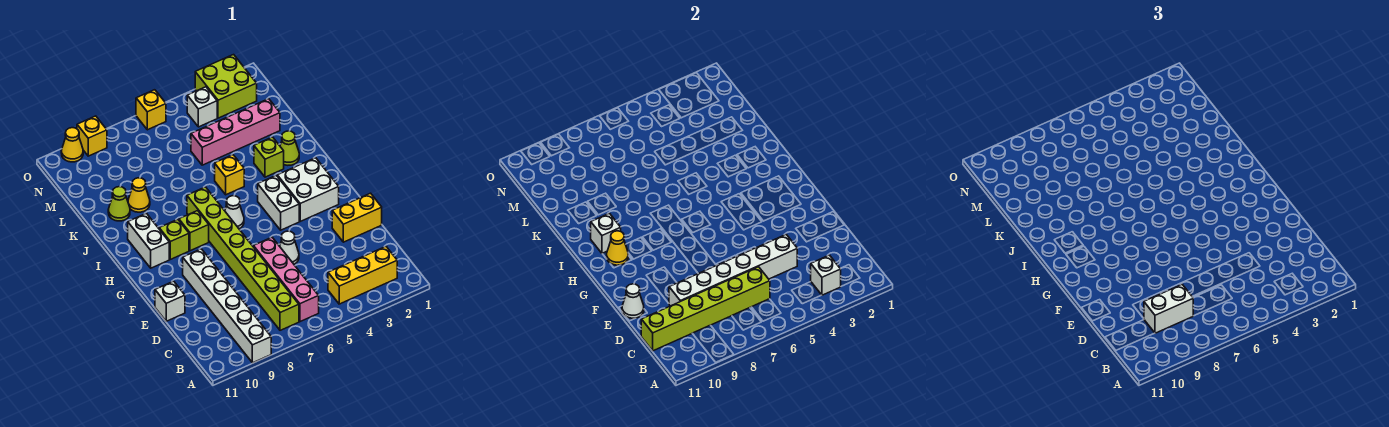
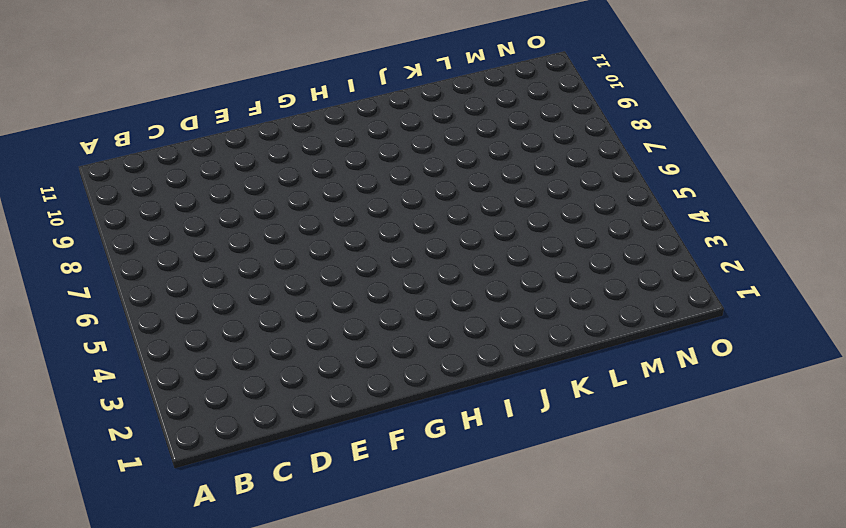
none -> white 1x6 brick [183,249,271,363]
none -> yellow 1x3 brick [328,247,397,304]
none -> pink 1x4 brick [253,237,319,322]
none -> lime 1x8 brick [187,187,299,330]

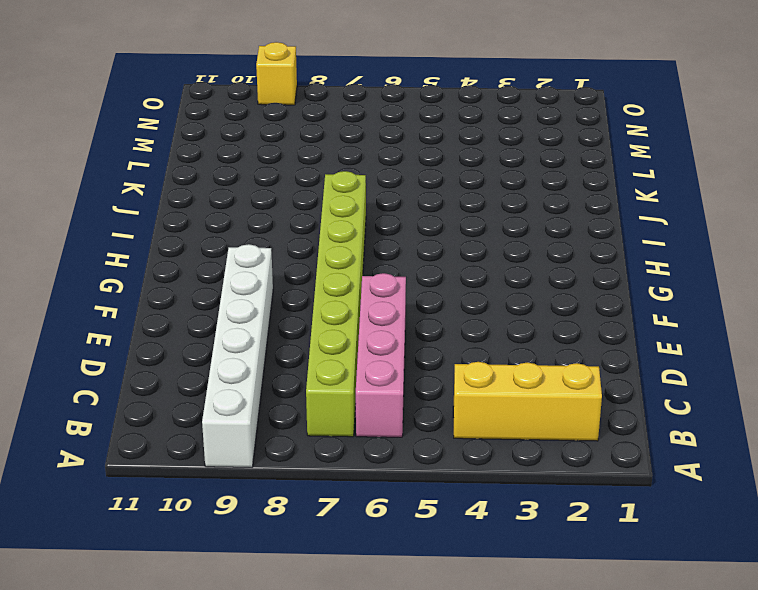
none -> yellow 1x2 brick [332,193,382,242]
none -> white 1x1 cone [280,231,299,264]
none -> white 1x1 brick [155,281,185,321]
none -> white 2x2 brick [277,158,339,221]

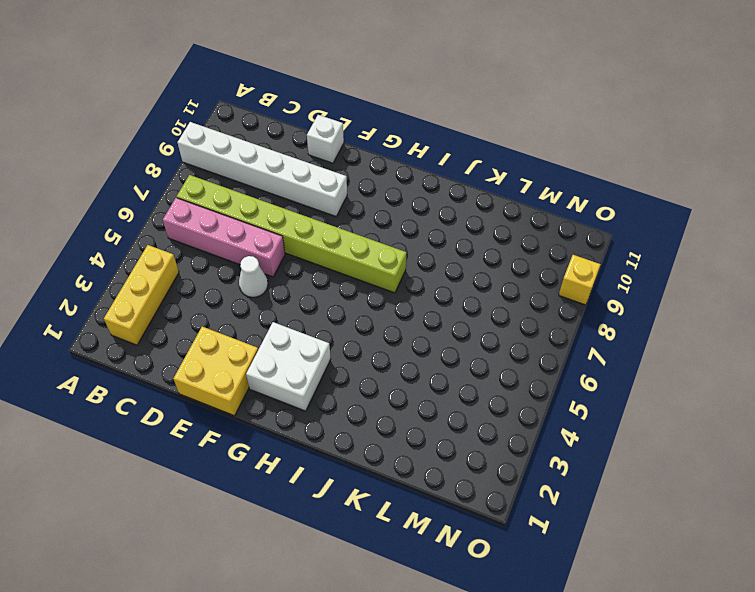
yellow 2x2 brick [174,327,258,416] -> yellow 1x2 brick [332,193,382,242]
none -> white 1x2 brick [258,175,299,230]
none -> white 1x1 cone [225,196,244,229]
none -> lime 1x1 brick [179,211,209,251]
none -> lime 1x1 brick [159,219,189,259]

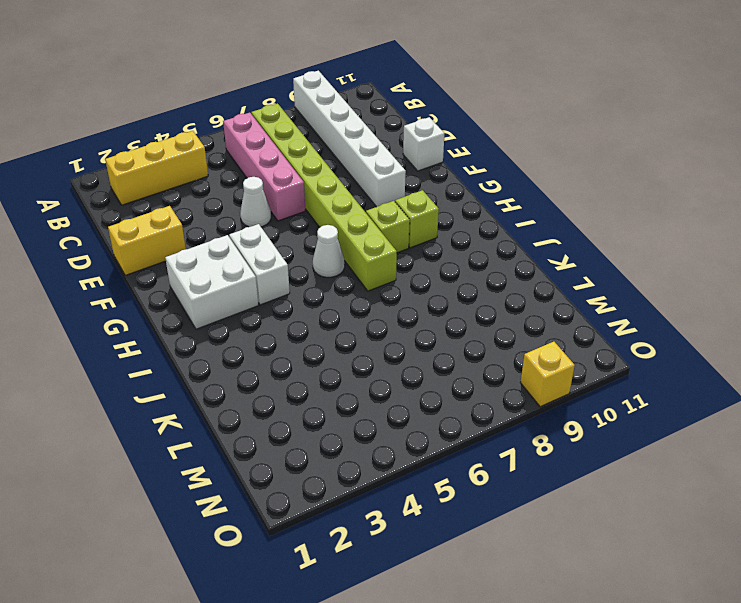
none -> white 1x2 brick [128,213,169,268]
none -> lime 1x1 cone [280,131,299,165]
none -> lime 1x1 brick [254,137,284,177]
none -> yellow 1x1 brick [215,155,244,195]

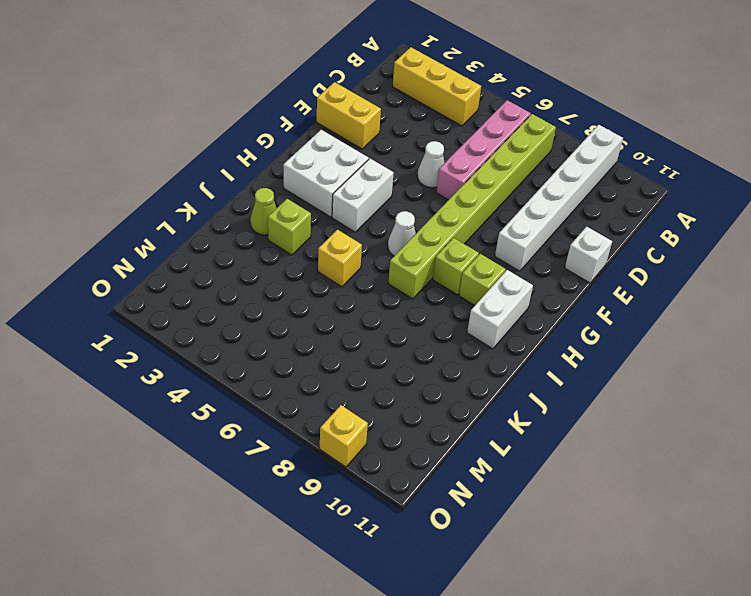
none -> yellow 1x1 cone [128,178,150,212]
none -> lime 1x1 cone [108,187,130,221]
none -> pink 1x4 brick [191,99,280,165]
none -> lime 2x2 brick [195,55,257,118]

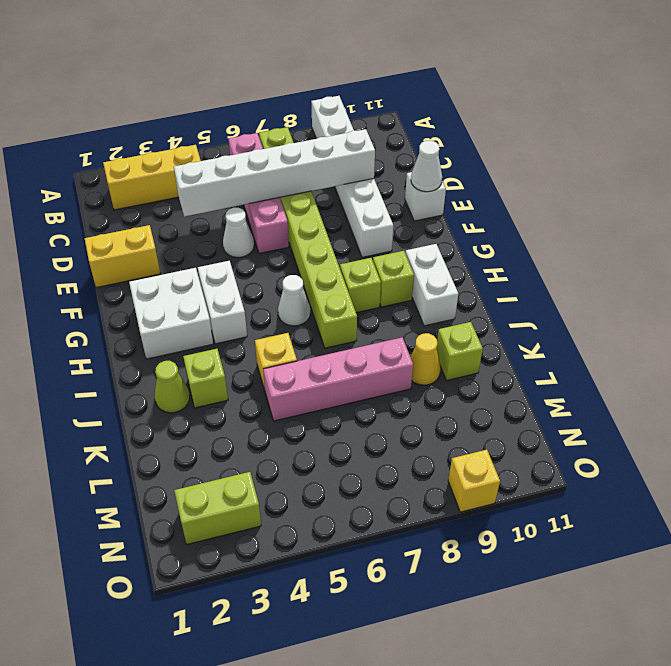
pink 1x4 brick [263,337,413,421] -> pink 1x4 brick moved to [191,99,280,165]
lime 1x1 brick [437,322,483,380] -> lime 1x1 cone [108,187,130,221]
lime 1x2 brick [174,472,261,544] -> lime 2x2 brick [195,55,257,118]
none -> white 1x1 brick [187,87,217,127]
none -> yellow 1x1 brick [136,90,166,130]
none -> yellow 1x1 cone [61,128,83,162]
none -> white 1x1 brick [811,255,841,295]

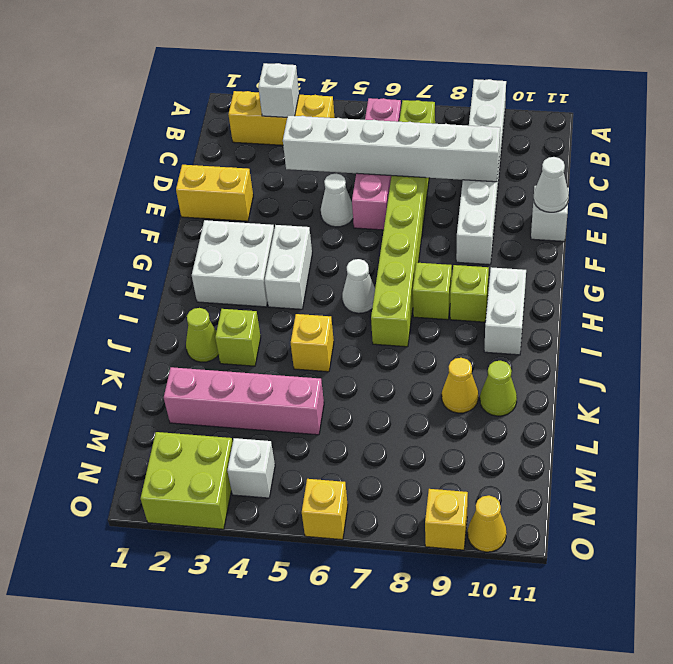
none -> lime 1x6 brick [641,267,770,351]
none -> yellow 1x1 cone [607,231,628,265]
none -> white 1x1 brick [591,213,621,253]
none -> white 1x2 brick [1144,285,1193,333]

